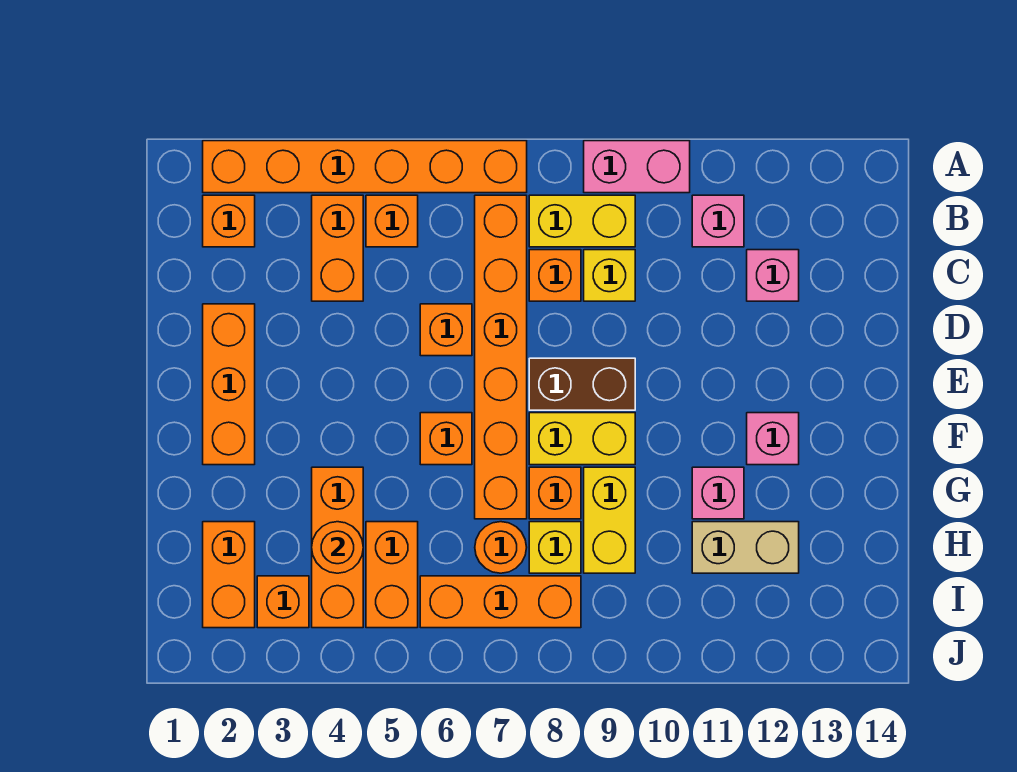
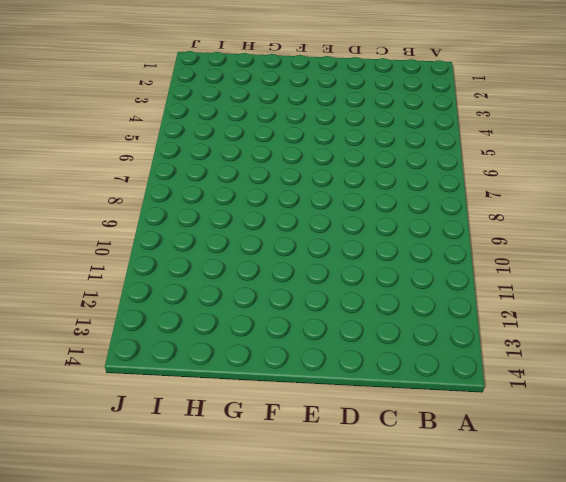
none -> orange 1x6 brick [203,141,527,193]
none -> pink 1x2 brick [584,141,690,193]
none -> orange 1x1 brick [203,195,255,247]

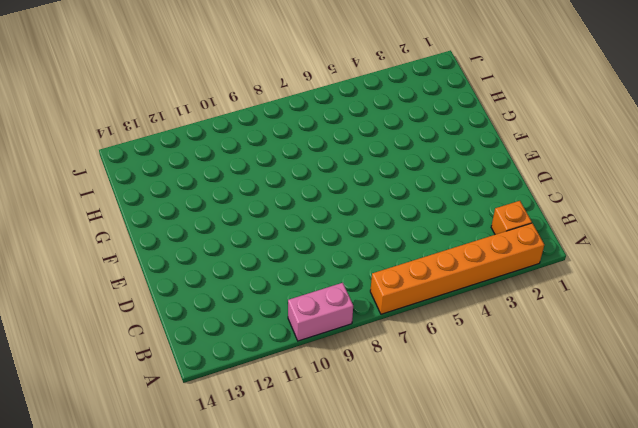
none -> orange 1x2 brick [312,195,363,301]
none -> orange 1x1 brick [366,195,418,247]
none -> orange 1x6 brick [475,195,527,519]

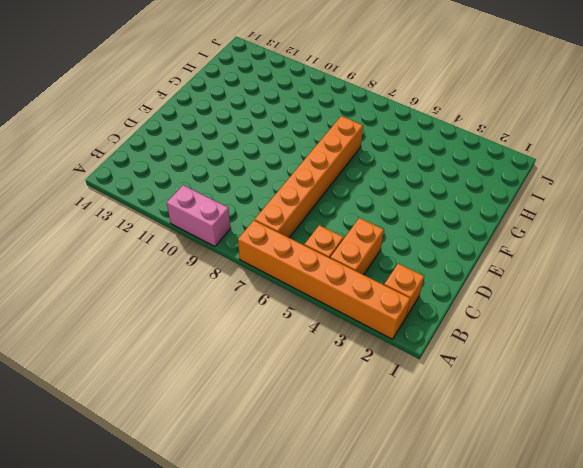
none -> yellow 1x2 brick [529,195,635,247]
none -> pink 1x1 brick [692,195,744,247]
none -> orange 1x1 brick [529,250,581,301]

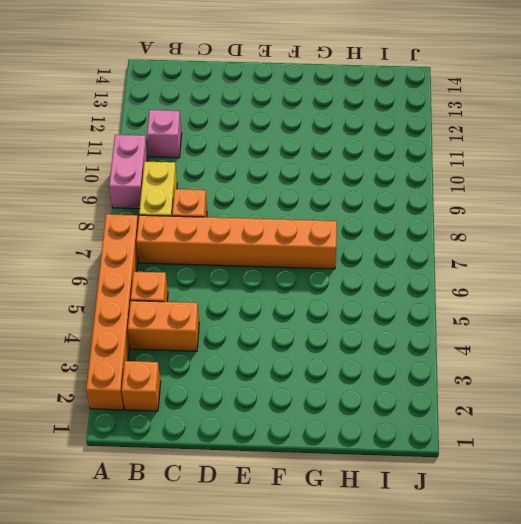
none -> yellow 1x1 brick [584,250,635,301]
none -> pink 1x1 brick [747,250,799,301]
none -> orange 1x3 brick [203,304,255,465]

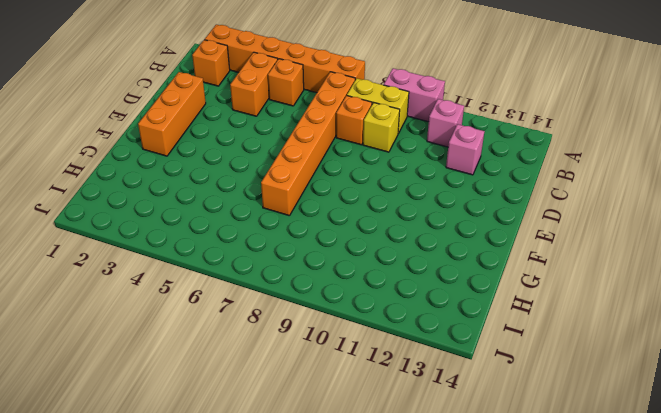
none -> orange 1x1 brick [420,304,472,356]
none -> brown 1x2 brick [529,358,635,410]
none -> orange 1x1 brick [420,413,472,465]

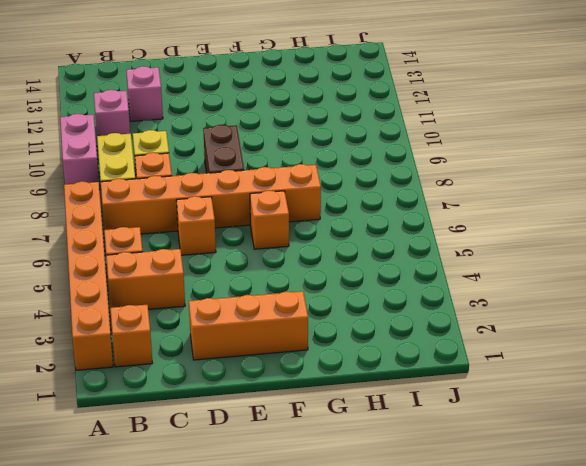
none -> yellow 1x2 brick [529,413,635,465]
none -> pink 1x1 brick [747,413,799,465]
none -> orange 1x3 brick [312,467,363,628]

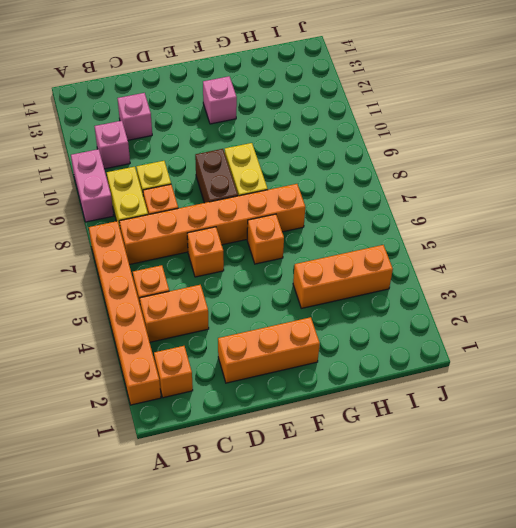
none -> orange 1x1 brick [529,467,581,519]
none -> yellow 1x2 brick [584,467,635,573]
none -> pink 1x1 brick [692,467,744,519]

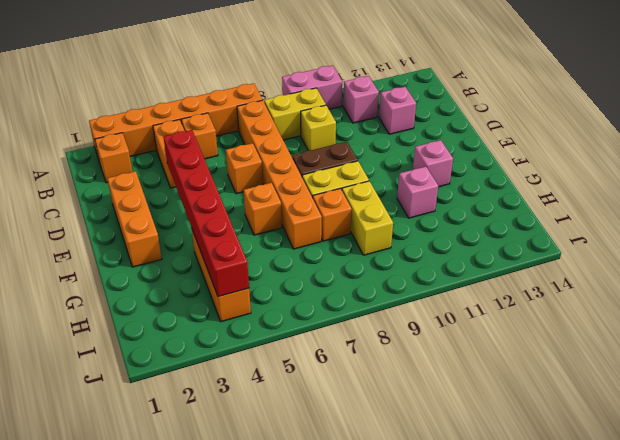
red 1x6 brick [164,130,249,297] -> orange 1x1 round brick [312,522,363,573]
none -> orange 1x1 brick [529,250,581,301]
none -> orange 1x2 brick [203,522,255,628]
none -> orange 1x2 brick [366,522,418,628]

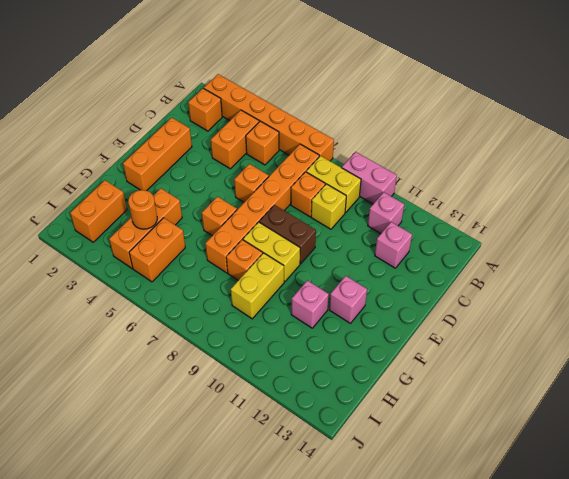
none -> orange 1x1 round brick [475,522,527,573]
none -> yellow 1x1 brick [529,522,581,573]
none -> tan 1x2 brick [692,522,799,573]

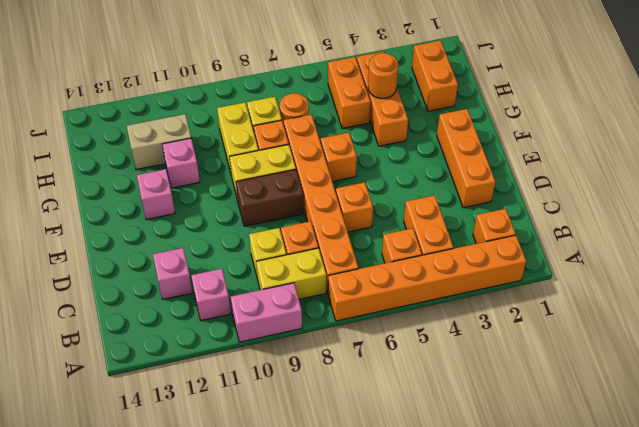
none -> orange 1x1 brick [257,576,309,628]
none -> orange 1x3 brick [420,576,581,628]

